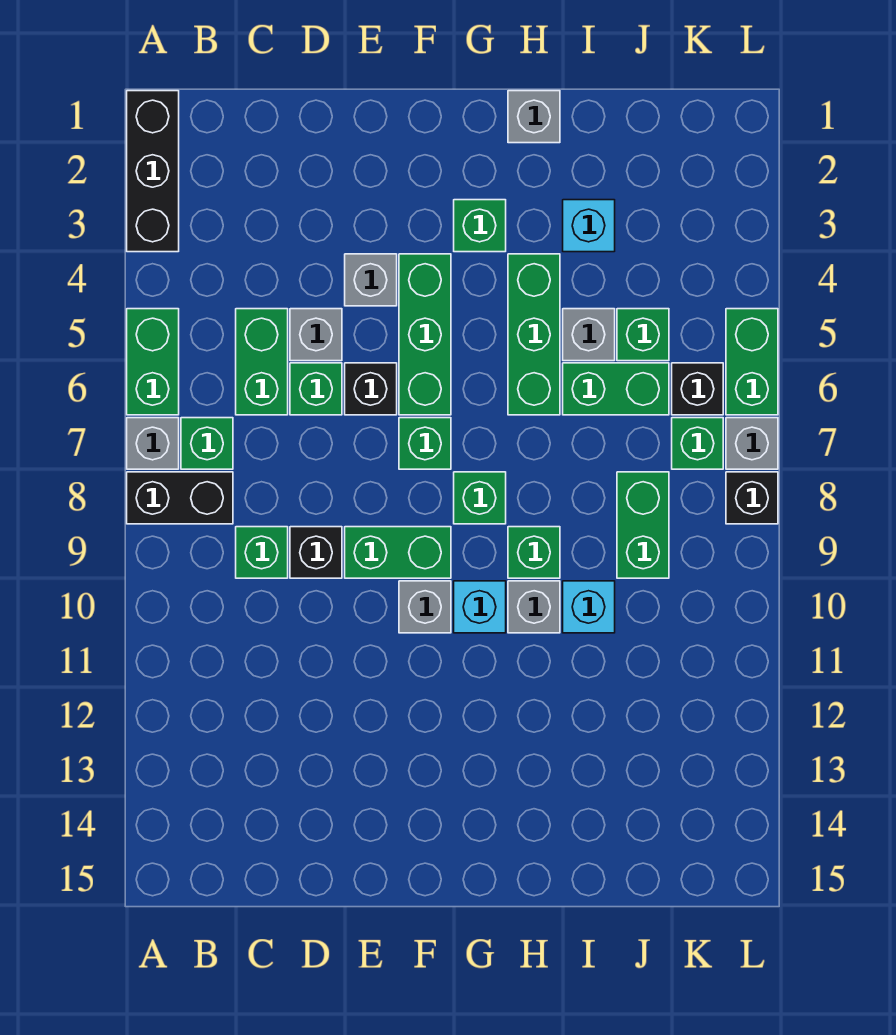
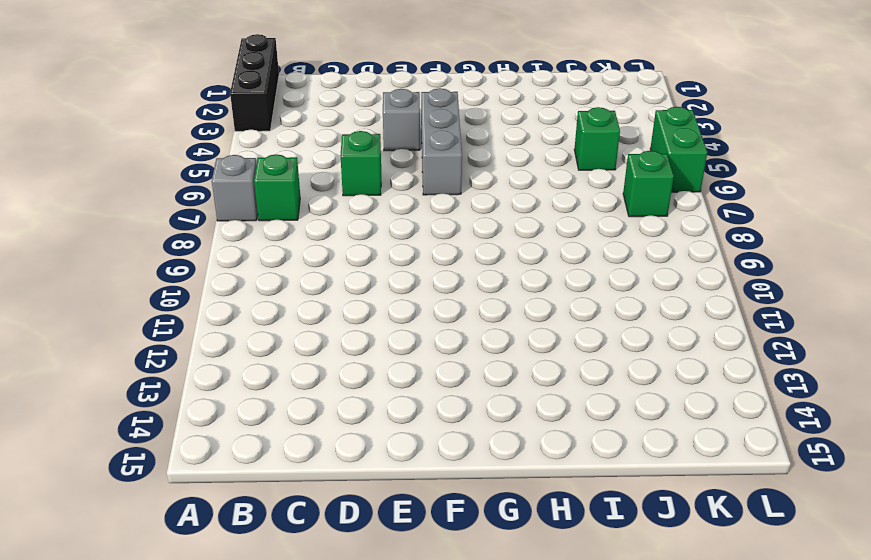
grey 1x3 brick [421,88,462,195] -> green 1x3 brick [399,254,451,415]
none -> green 1x2 brick [127,309,179,415]
none -> black 1x2 brick [127,472,233,524]
none -> green 1x2 brick [236,309,288,415]
none -> green 1x1 brick [236,527,288,578]

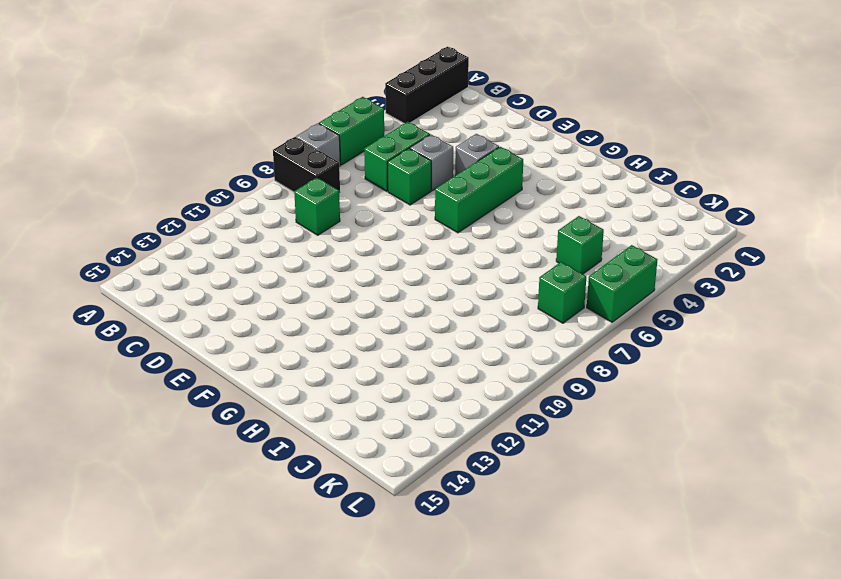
none -> green 1x1 brick [181,418,233,469]
none -> black 1x1 brick [290,527,342,578]
none -> black 1x1 brick [345,363,397,415]
none -> green 1x2 brick [345,527,451,578]

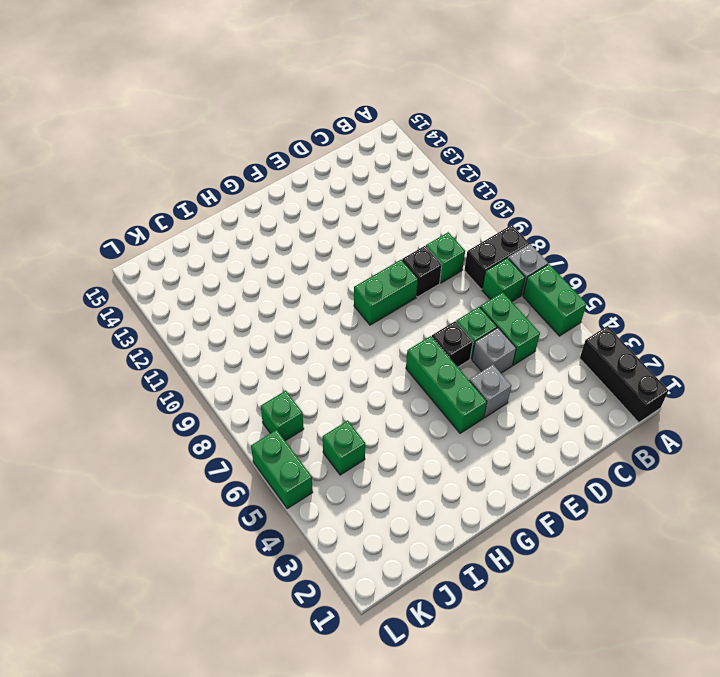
none -> green 1x1 brick [399,418,451,469]
none -> grey 1x1 brick [399,581,451,633]
none -> green 1x1 brick [454,200,506,252]
none -> green 1x1 brick [454,472,506,524]

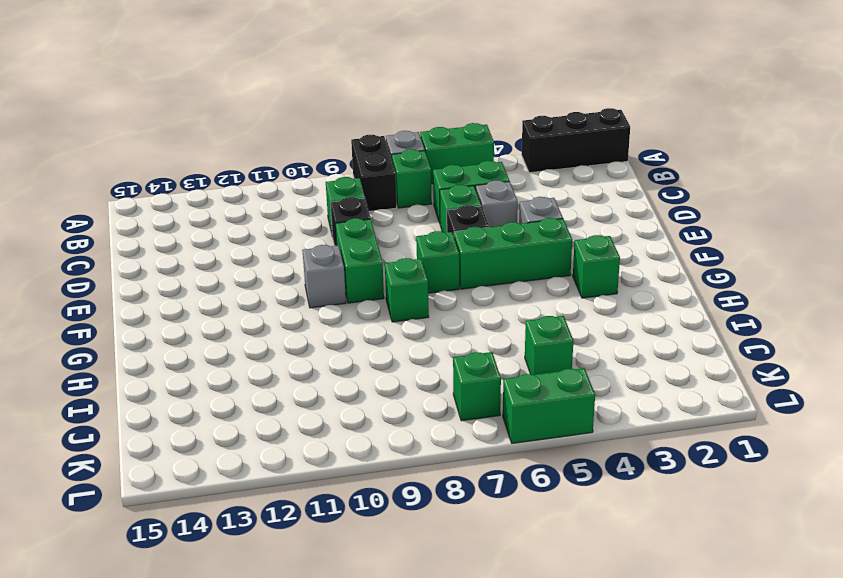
none -> cyan 1x1 brick [454,581,506,633]
none -> grey 1x1 brick [508,91,560,143]
none -> green 1x3 brick [508,254,560,415]
none -> green 1x1 brick [508,527,560,578]

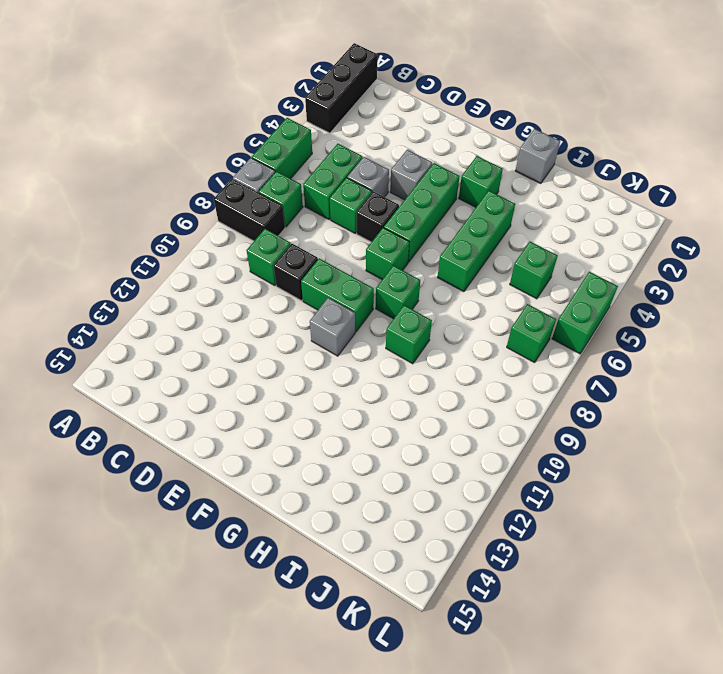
none -> cyan 1x1 brick [454,581,506,633]
none -> grey 1x1 brick [508,581,560,633]
none -> cyan 1x1 brick [563,200,615,252]
none -> grey 1x1 brick [563,309,615,361]

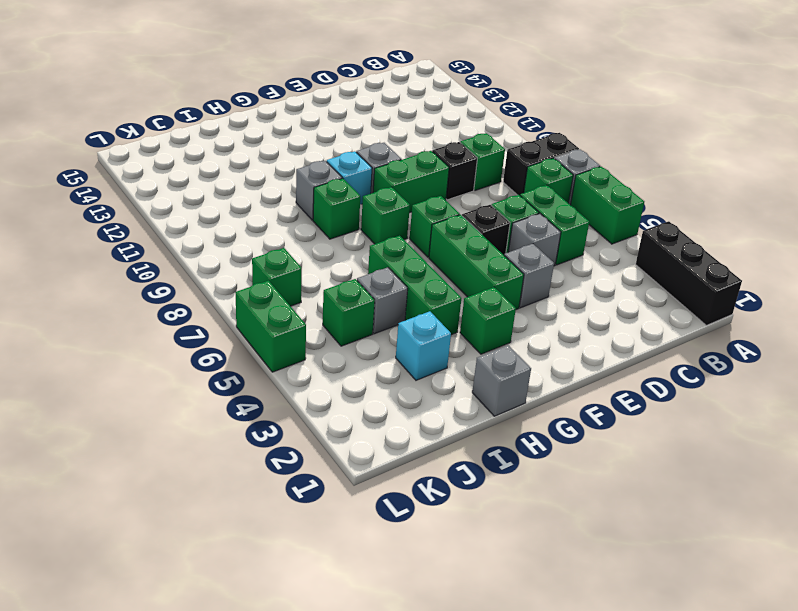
none -> green 1x2 brick [563,363,669,415]
none -> cyan 1x1 brick [563,581,615,633]
none -> green 1x2 brick [617,472,669,578]
none -> black 1x1 brick [672,363,723,415]

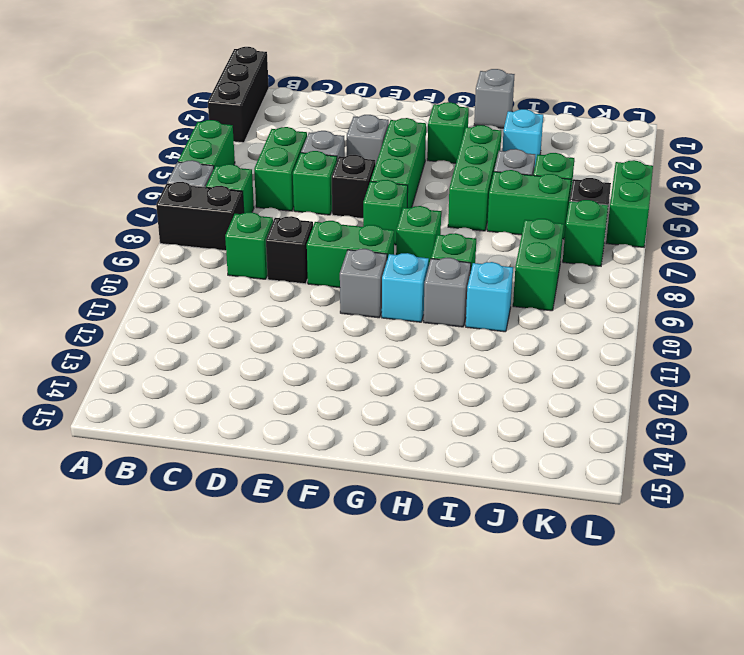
none -> grey 1x1 brick [726,418,778,469]
none -> black 1x1 brick [726,472,778,524]

